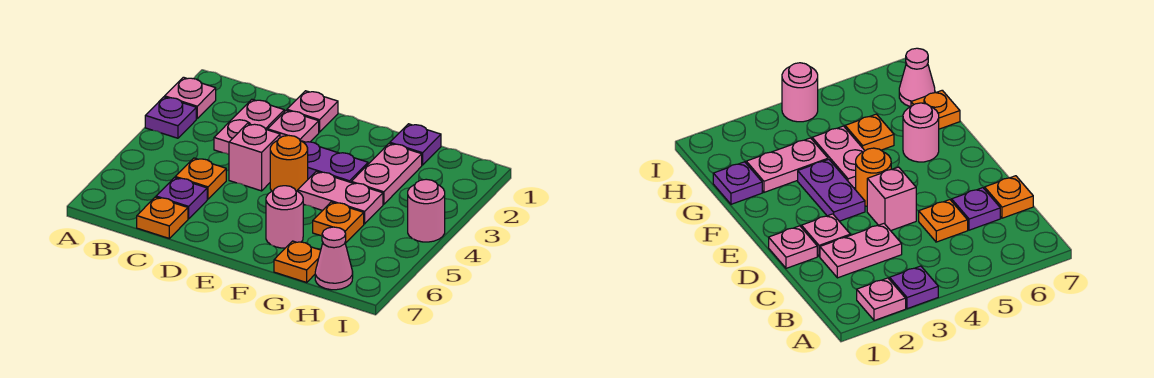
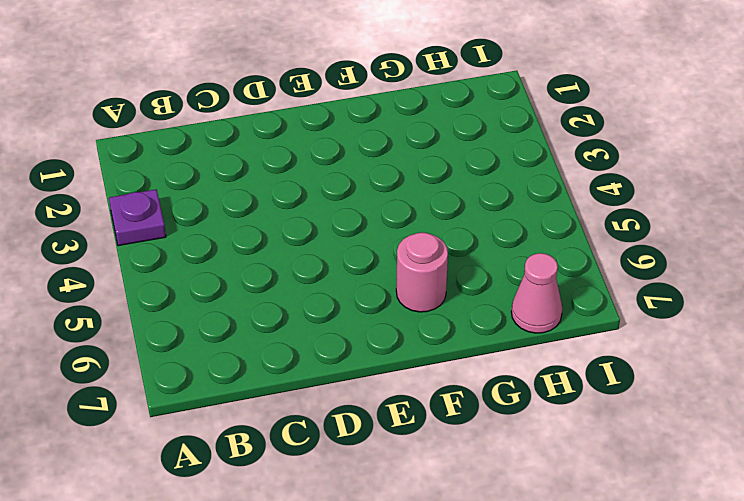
none -> pink 1x1 plate [165,77,216,119]
none -> pink 1x2 plate [214,99,284,154]
none -> orange 1x1 plate [175,158,226,199]

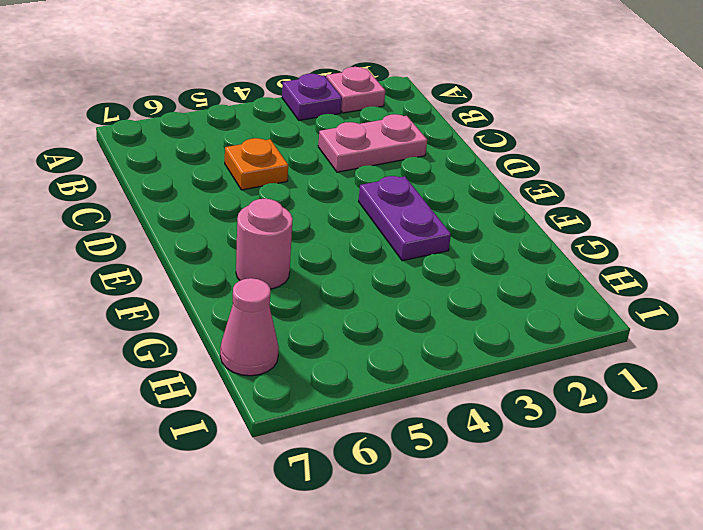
none -> purple 1x1 plate [156,178,207,219]
none -> orange 1x1 plate [137,197,188,238]
none -> pink 1x1 plate [287,91,338,132]

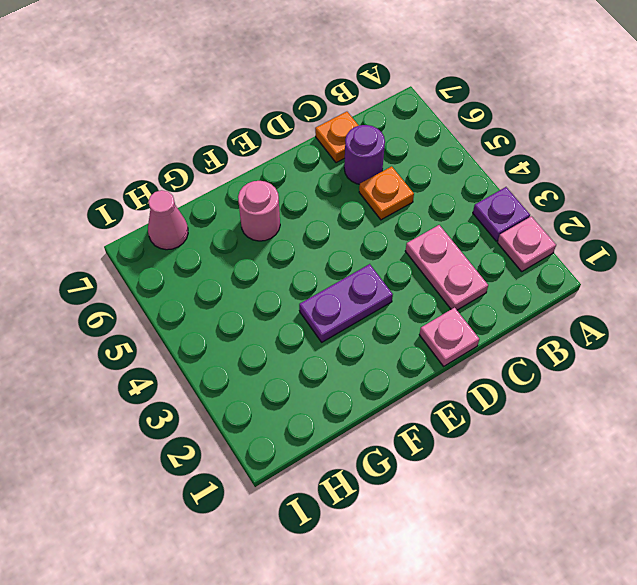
purple 1x1 round brick [344,125,385,184] -> purple 1x1 plate [156,178,207,219]
none -> pink 1x1 plate [268,110,319,142]
none -> pink 1x1 brick [229,124,280,191]
none -> orange 1x1 round brick [270,135,308,191]

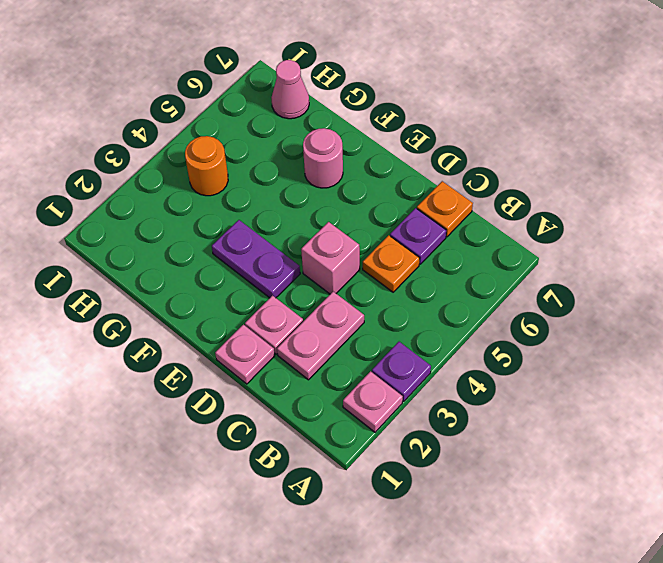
orange 1x1 round brick [185,136,228,196] -> orange 1x1 round brick moved to [270,135,308,191]
none -> pink 1x2 plate [298,171,383,224]
none -> purple 1x1 plate [390,124,441,165]
none -> pink 1x2 plate [351,143,422,204]

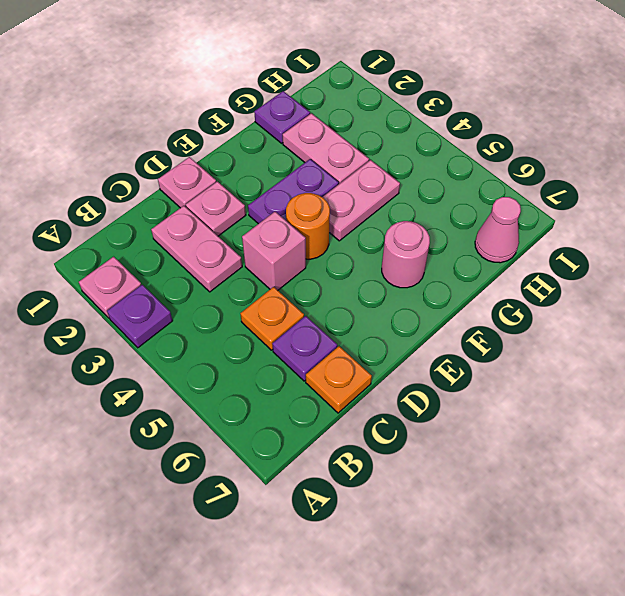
none -> orange 1x1 plate [313,202,364,243]
none -> orange 1x1 plate [274,241,321,282]
none -> pink 1x1 round brick [408,179,445,242]

